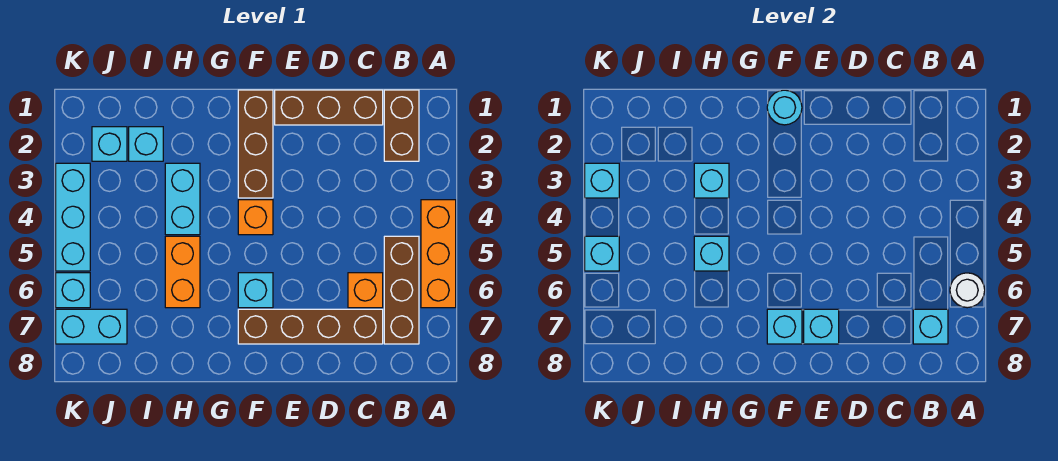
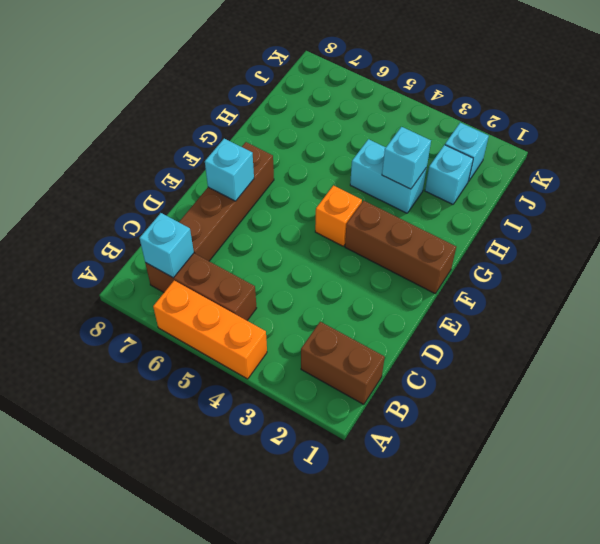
none -> brown 1x3 brick [275,90,383,125]
none -> orange 1x1 brick [348,273,383,308]
none -> cyan 1x1 brick [238,273,273,308]

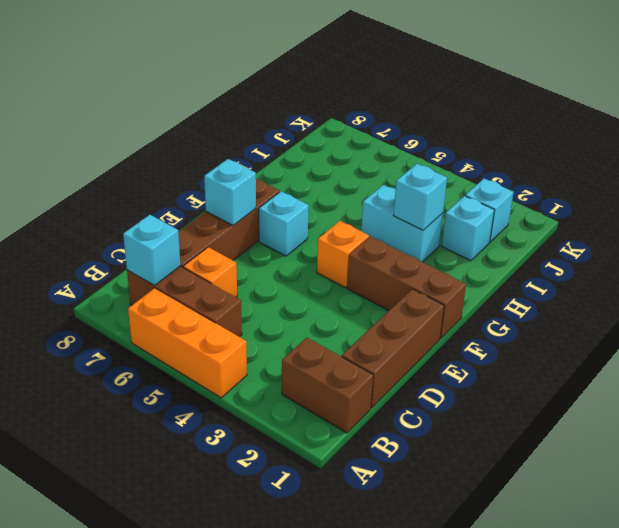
none -> orange 1x2 brick [165,236,200,308]
none -> cyan 1x2 brick [56,309,127,344]
none -> cyan 1x3 brick [56,163,90,271]

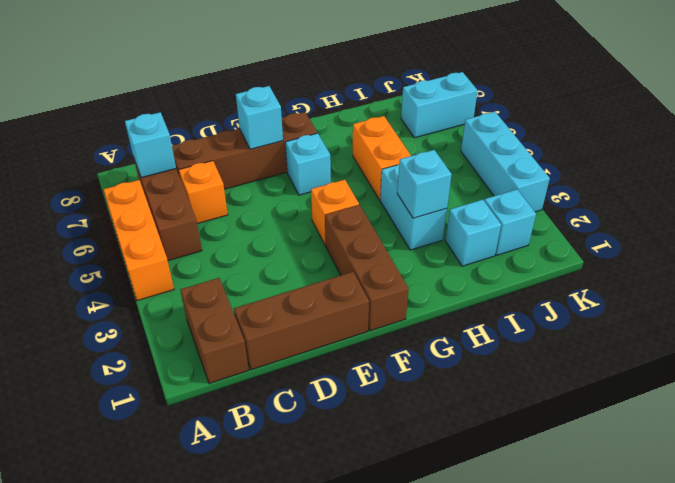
none -> cyan 1x1 brick [56,273,90,308]
none -> white 1x1 round brick [950,273,985,308]
none -> cyan 1x1 round brick [767,90,802,125]

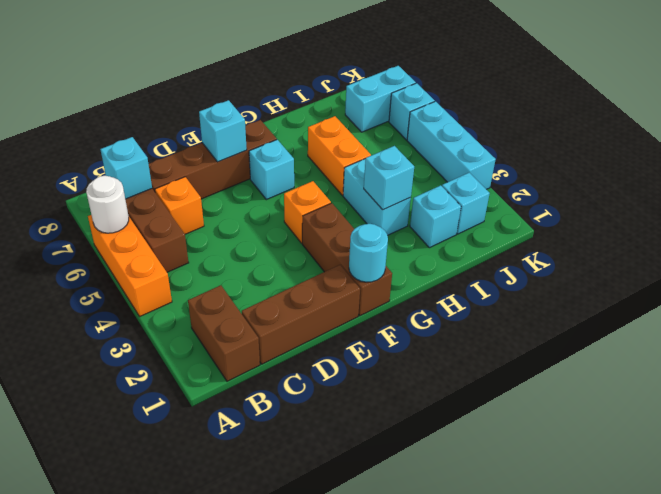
none -> cyan 1x1 brick [767,309,802,344]
none -> cyan 1x1 brick [694,236,729,271]
none -> cyan 1x1 brick [585,163,619,198]

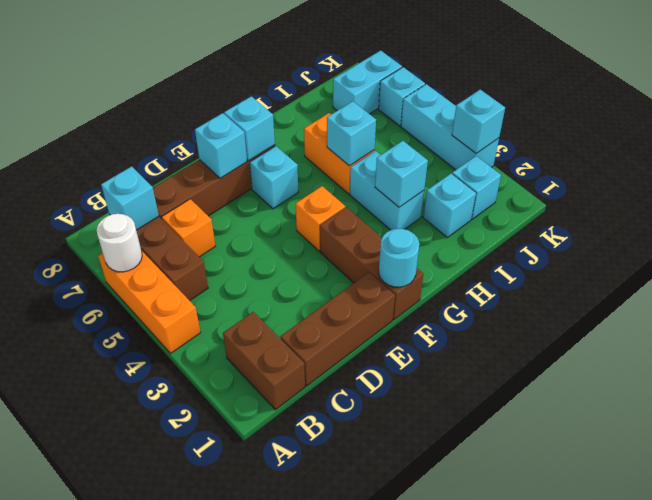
none -> cyan 1x1 brick [585,236,619,271]

